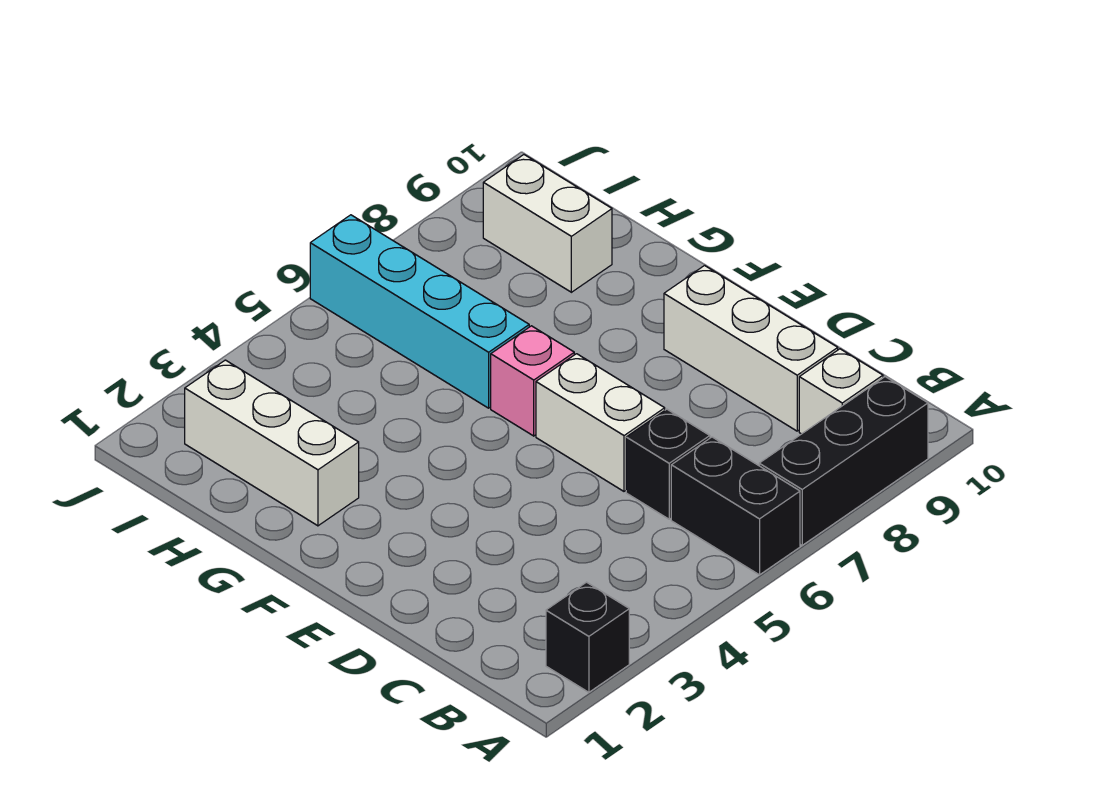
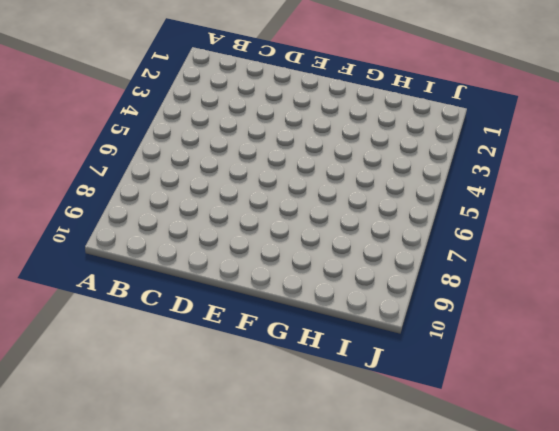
none -> black 1x1 brick [546,582,629,692]
none -> black 1x2 brick [671,437,800,575]

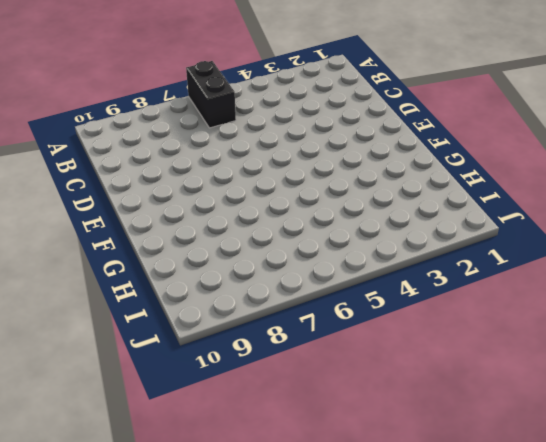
none -> black 1x1 brick [546,582,629,692]
none -> black 1x3 brick [759,377,928,545]

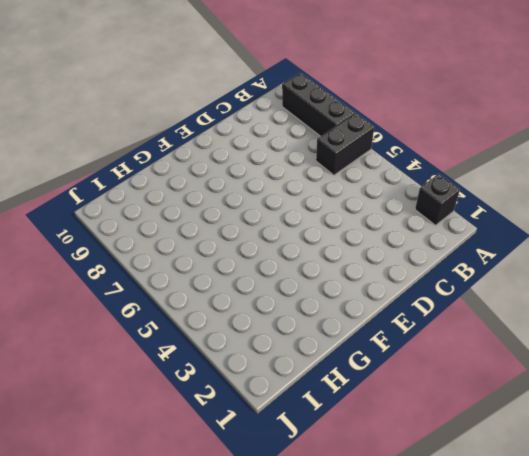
none -> white 1x1 brick [799,349,883,434]
none -> black 1x1 brick [626,409,710,519]

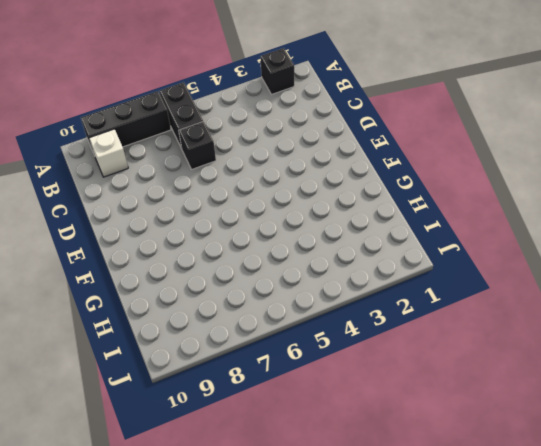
none -> white 1x3 brick [664,266,838,431]
none -> white 1x2 brick [536,354,665,491]

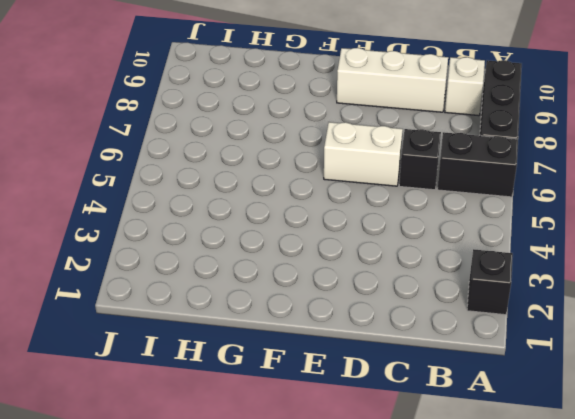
none -> pink 1x1 brick [491,326,574,436]
none -> white 1x3 brick [185,360,359,526]

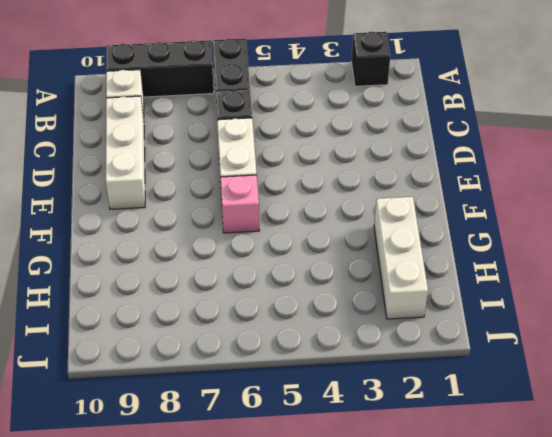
none -> cyan 1x4 brick [310,215,529,408]
none -> white 1x2 brick [483,155,612,292]

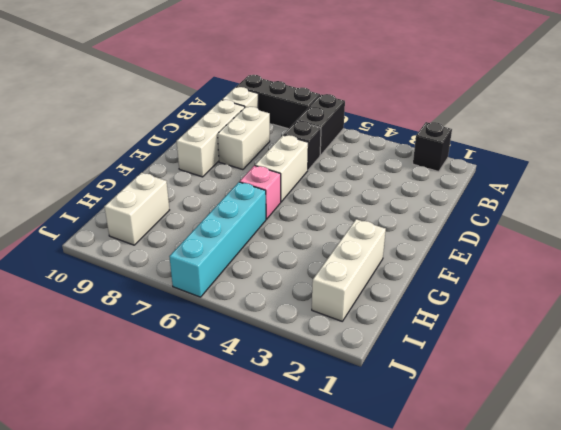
white 1x2 brick [218,107,270,170] -> none

